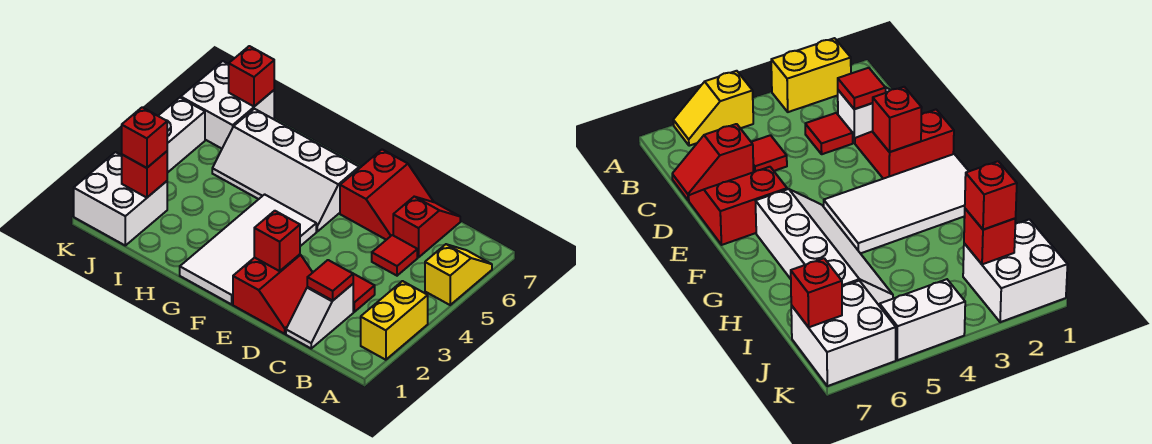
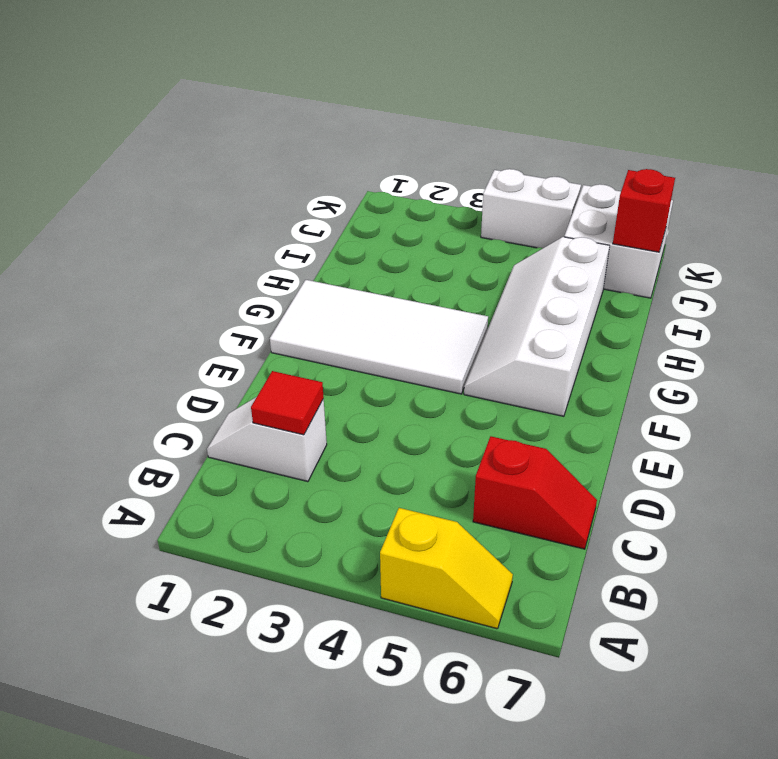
none -> yellow 1x2 brick [361,281,428,360]
none -> red 1x1 tile [353,274,375,312]
none -> red 1x1 tile [372,235,417,276]

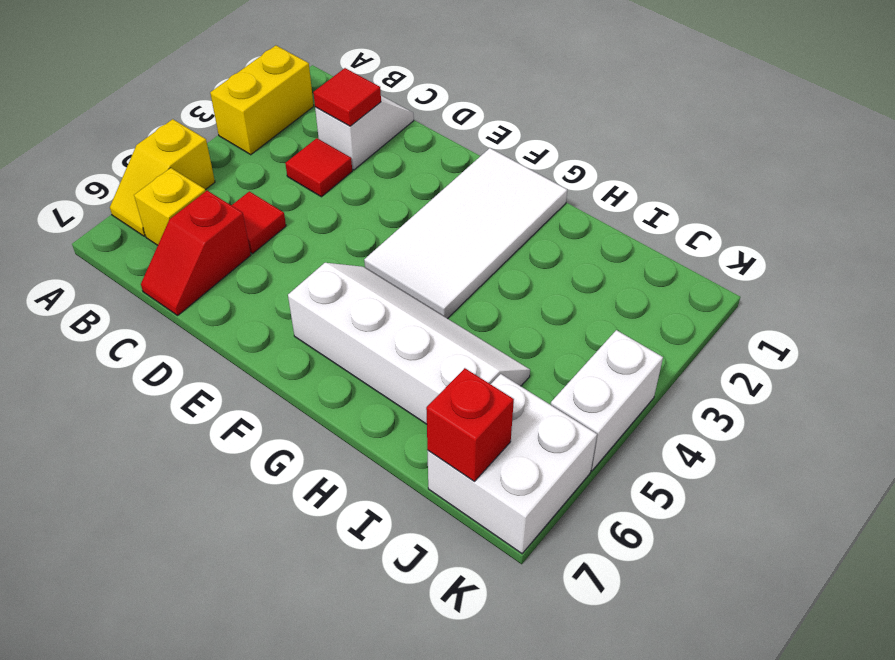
yellow 1x1 brick [134,168,206,245] -> none
none -> red 2x2 slope [233,254,313,334]
none -> red 2x2 slope [340,149,434,240]
none -> white 2x2 brick [74,152,167,245]

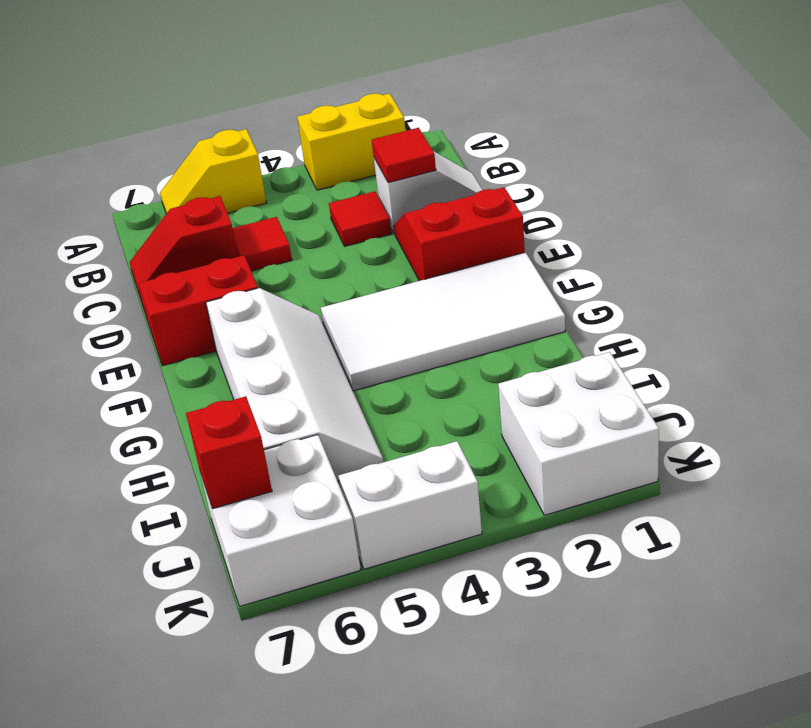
none -> red 1x1 brick [254,211,300,271]
none -> red 1x1 brick [122,151,167,198]
none -> red 1x1 brick [122,107,167,168]

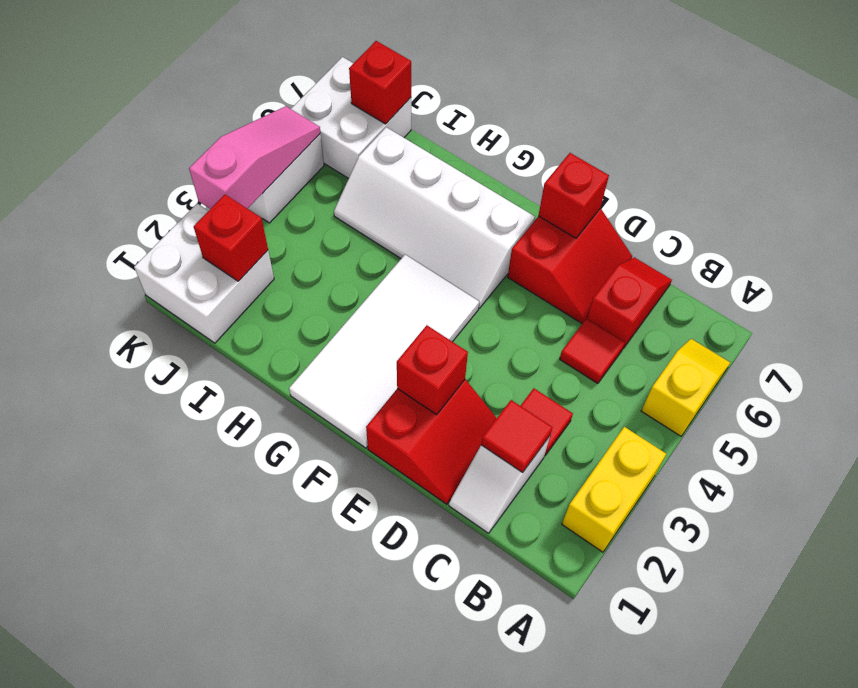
red 1x1 brick [538,153,609,238] -> red 1x1 brick moved to [122,107,167,168]
pink 1x3 slope [189,106,320,209] -> none

